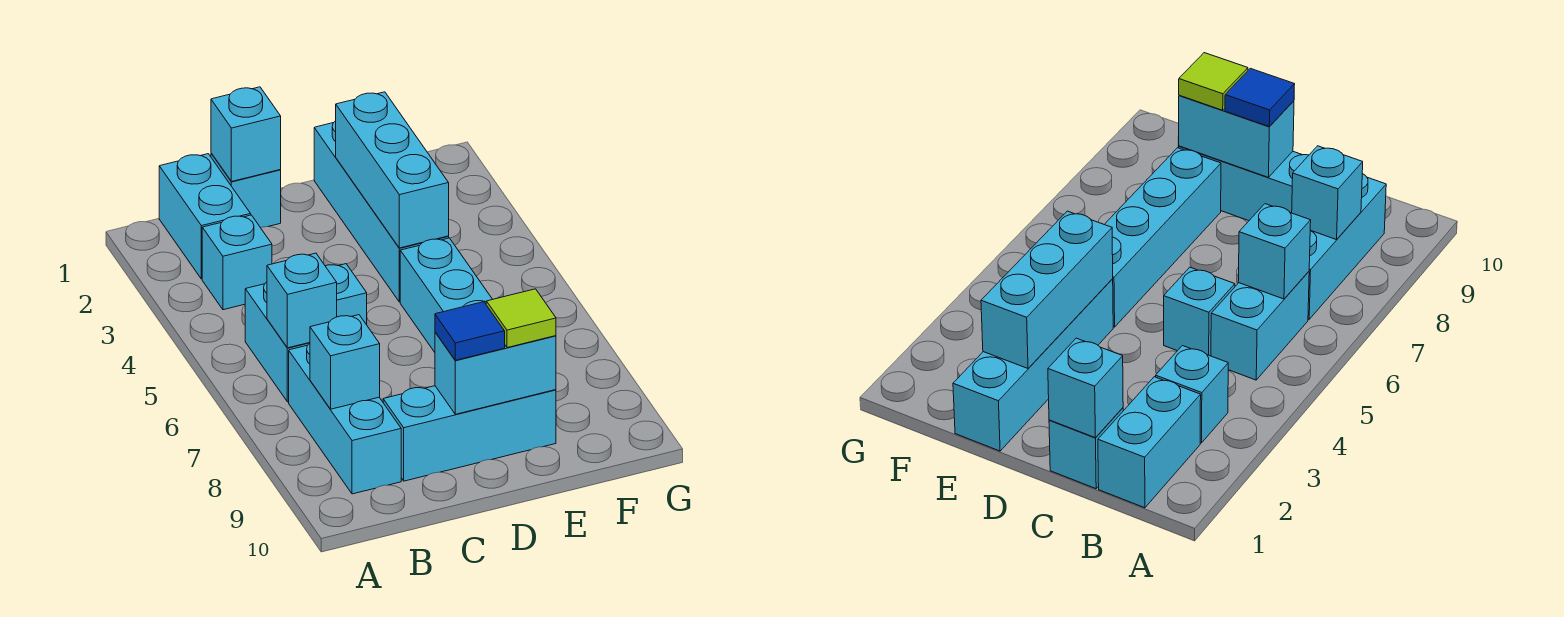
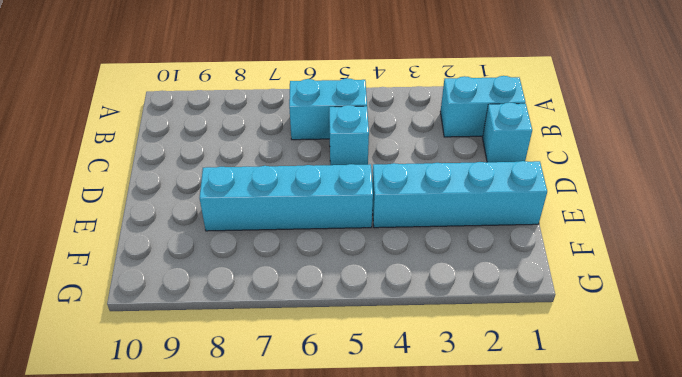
none -> cyan 1x1 brick [202,215,272,310]
none -> cyan 1x3 brick [289,343,401,494]
none -> cyan 1x3 brick [383,386,556,481]

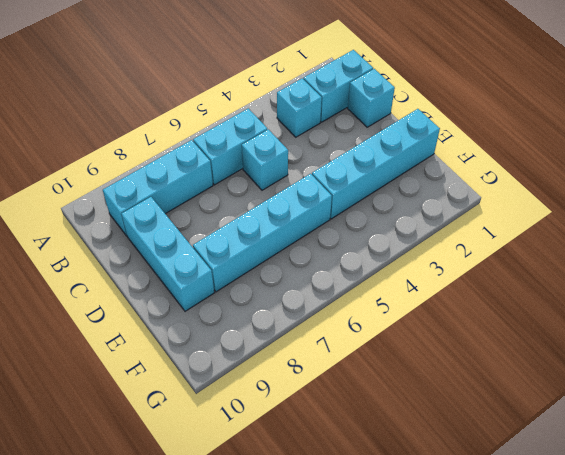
none -> cyan 1x1 brick [267,253,337,348]
none -> cyan 1x1 brick [310,315,380,409]
none -> cyan 1x1 brick [211,87,281,182]

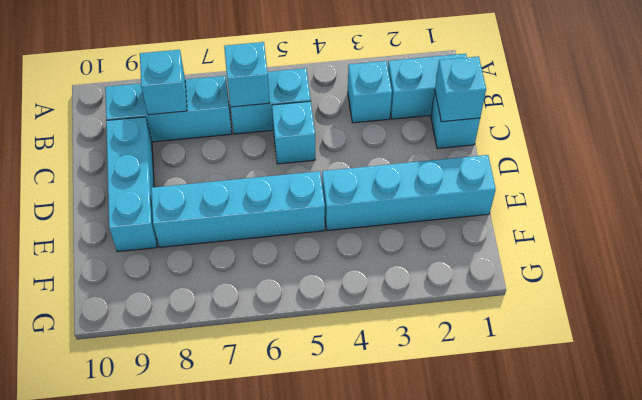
none -> cyan 1x2 brick [435,332,556,414]
none -> cyan 1x3 brick [336,92,449,248]
none -> blue 1x1 tile [435,302,505,360]

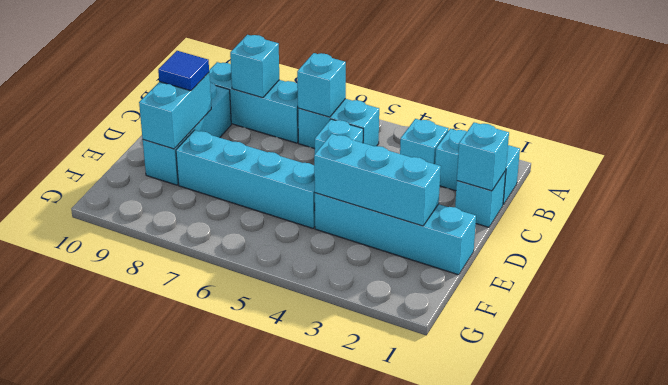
none -> lime 1x1 tile [486,289,556,348]

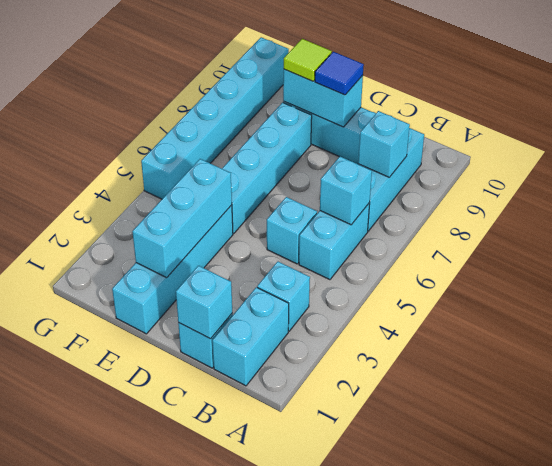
cyan 1x6 brick [141,37,289,199] -> none

